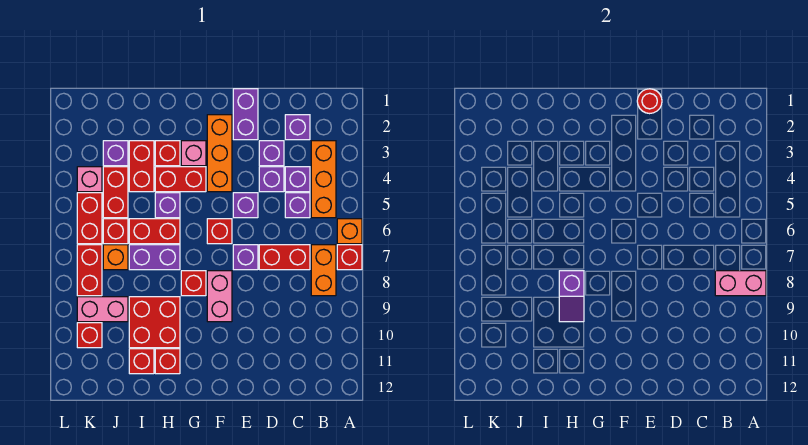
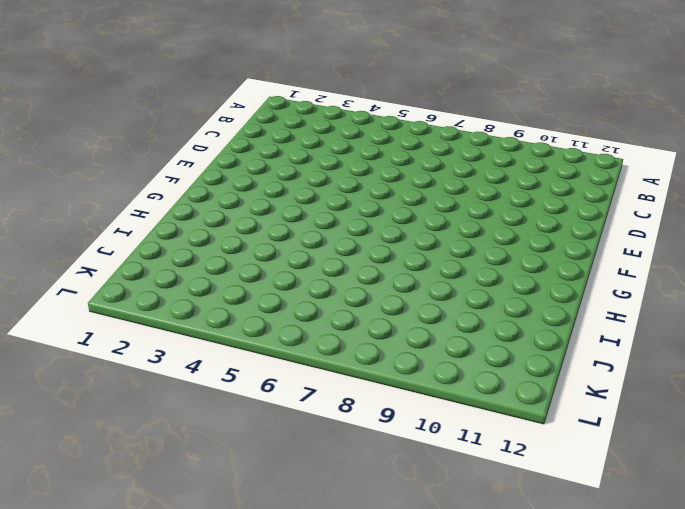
none -> orange 1x1 brick [337,219,362,244]
none -> red 1x1 brick [337,245,362,270]
none -> orange 1x3 brick [311,141,336,218]
none -> orange 1x2 brick [311,245,336,296]

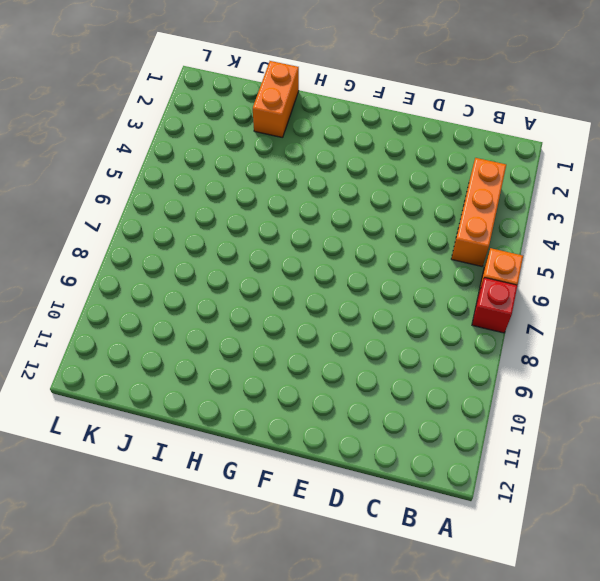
orange 1x2 brick [253,61,299,138] -> orange 1x2 brick moved to [311,245,336,296]
none -> purple 1x1 brick [285,115,310,140]
none -> purple 1x1 brick [285,167,310,192]
none -> purple 1x1 brick [285,193,310,218]
none -> red 1x2 brick [259,245,310,270]

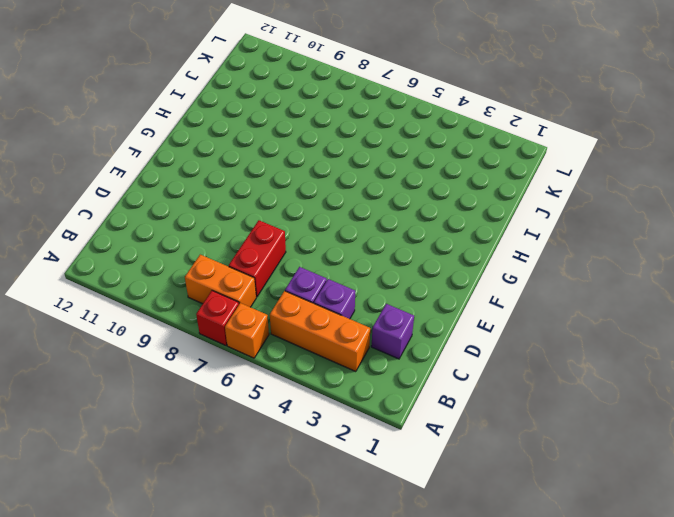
none -> purple 1x1 brick [259,141,284,166]
none -> purple 1x1 brick [259,167,284,192]
none -> purple 1x2 brick [233,89,258,140]
none -> purple 1x1 brick [233,193,258,218]

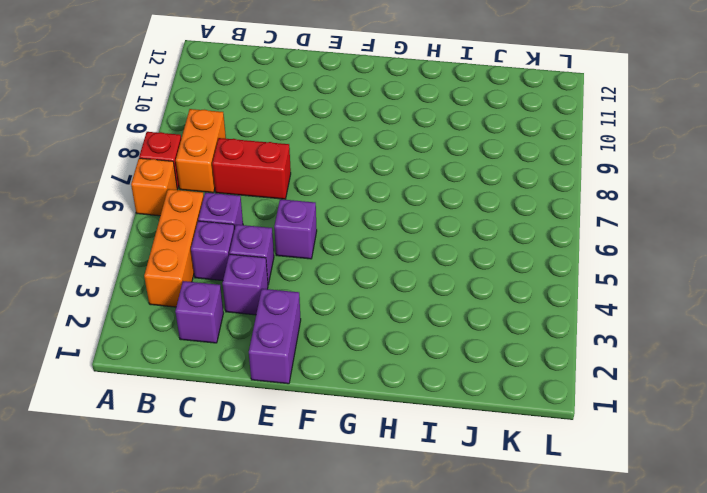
none -> purple 1x1 brick [233,245,258,270]
none -> orange 1x3 brick [207,115,232,192]
none -> red 1x1 brick [207,219,232,244]
none -> pink 1x2 brick [207,271,232,322]

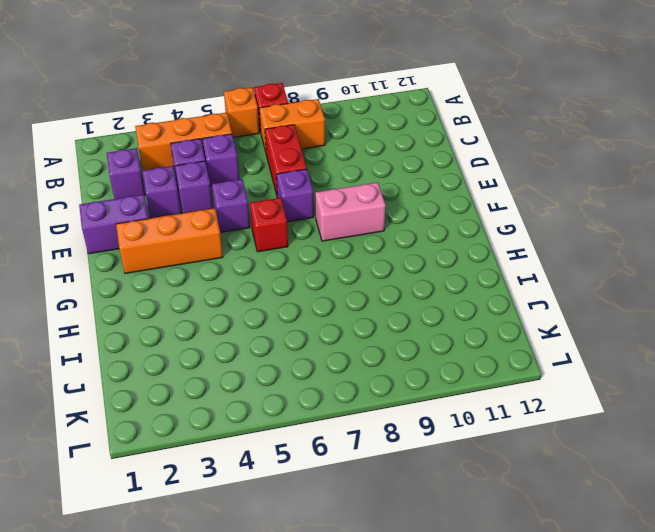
none -> pink 1x1 brick [181,141,206,166]
none -> red 1x2 brick [155,167,206,192]
none -> red 1x1 brick [181,271,206,296]
none -> red 1x1 brick [155,141,180,166]

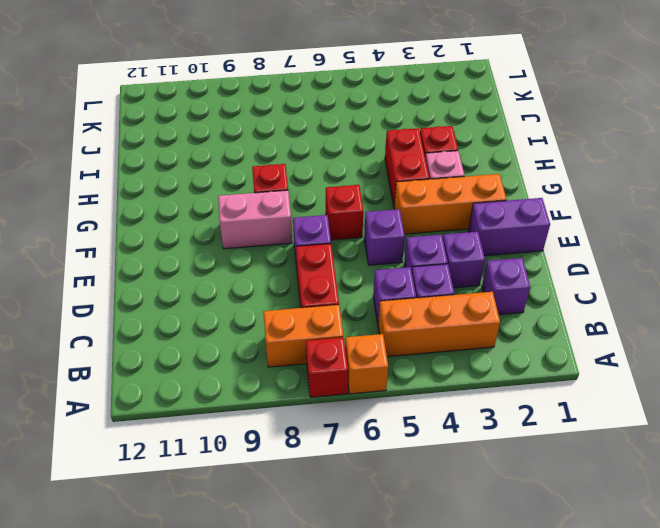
none -> purple 1x1 brick [155,193,180,218]
none -> red 1x2 brick [129,219,180,244]
none -> purple 1x2 brick [129,245,180,270]
none -> red 2x2 brick [129,297,180,348]

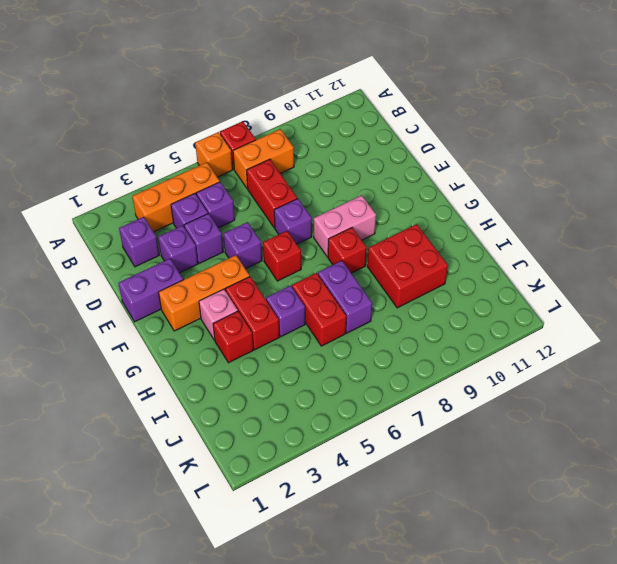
none -> red 1x1 brick [155,349,180,374]
none -> red 1x2 brick [129,141,154,192]
none -> red 1x1 brick [129,349,154,374]
none -> purple 1x1 brick [103,141,128,166]

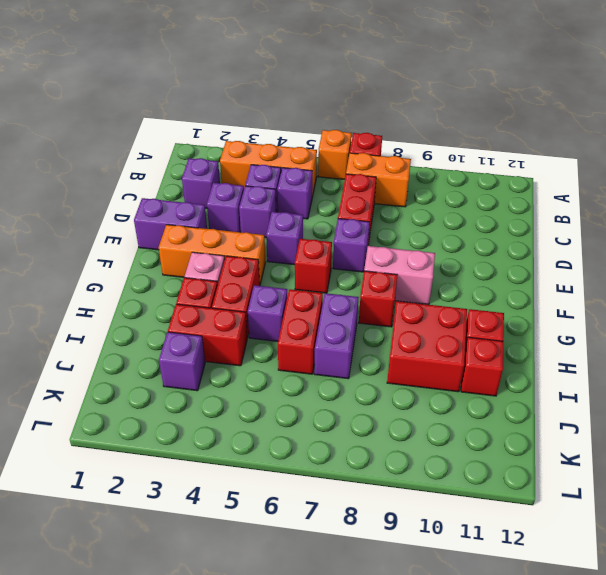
none -> red 1x2 brick [103,167,128,218]
none -> red 1x1 brick [103,219,128,244]
none -> orange 1x1 brick [103,245,128,270]
none -> pink 1x2 brick [77,297,128,322]

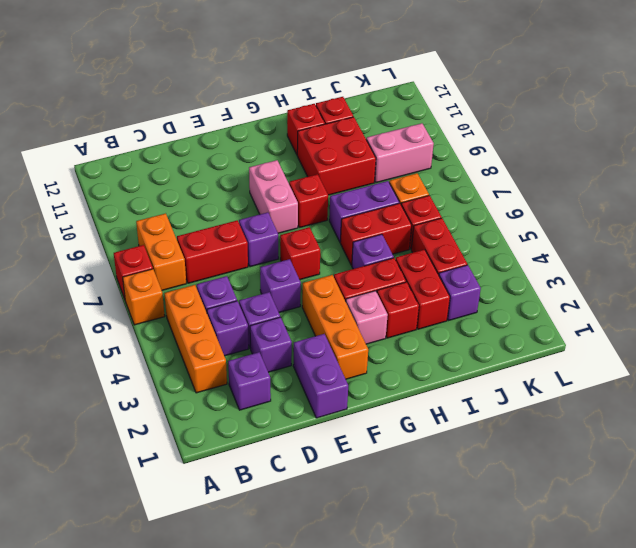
none -> pink 1x1 brick [77,167,102,192]
none -> red 1x2 brick [77,193,102,244]
none -> red 1x2 brick [77,245,102,296]
none -> red 1x1 brick [77,323,102,348]

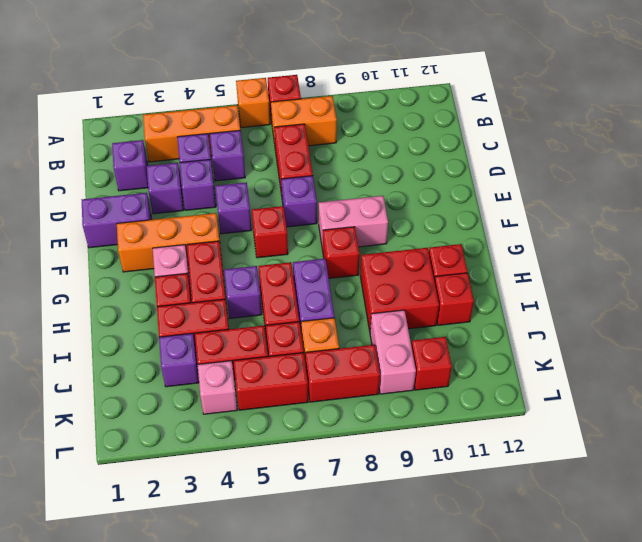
none -> pink 1x2 brick [715,271,766,296]
none -> red 1x1 round brick [637,89,662,114]
none -> purple 1x2 slope [559,271,584,322]

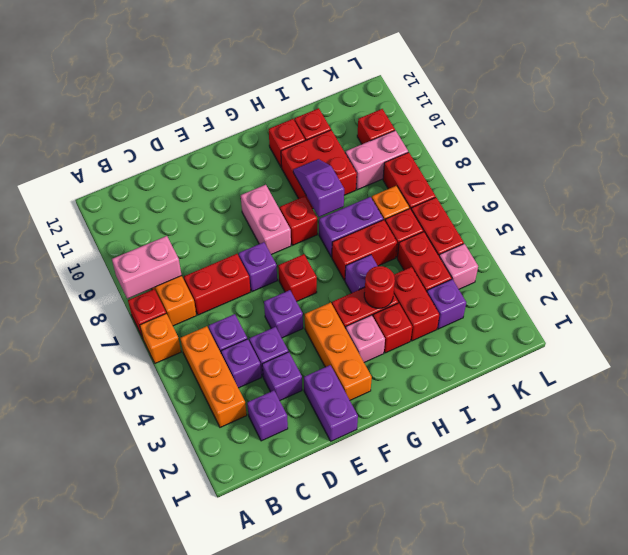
red 1x1 round brick [364,266,395,308] -> red 1x1 round brick moved to [637,89,662,114]

